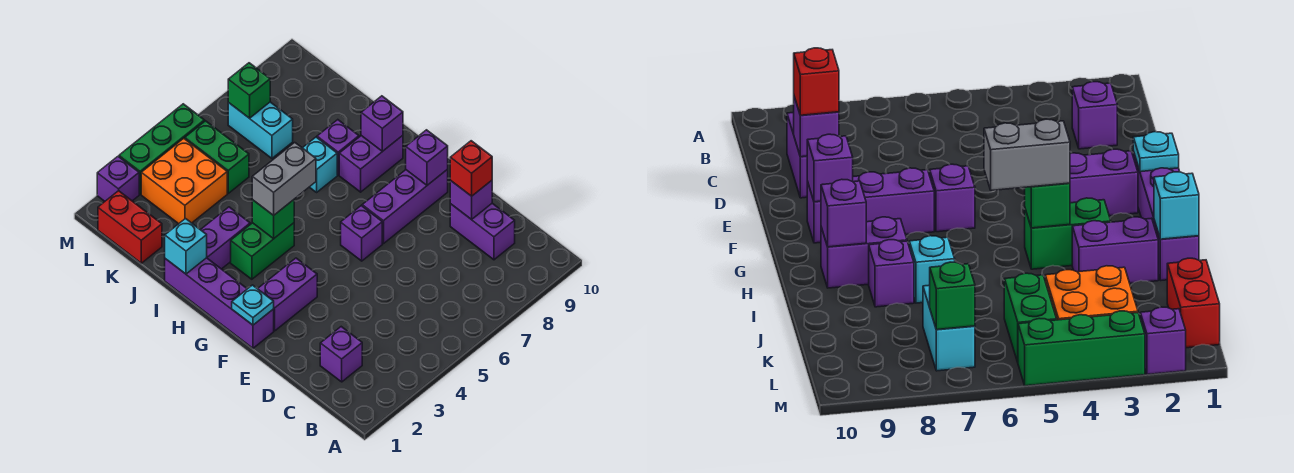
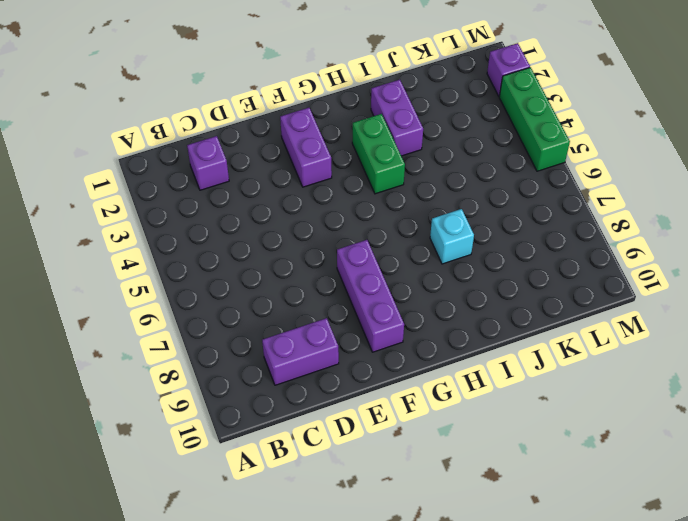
none -> purple 1x4 brick [165,258,274,348]
none -> purple 1x1 brick [341,206,382,261]
none -> purple 1x2 brick [339,136,403,192]

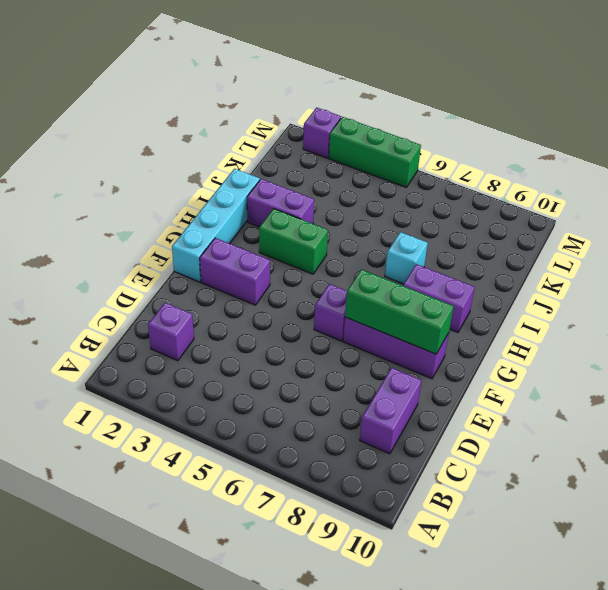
cyan 1x4 brick [172,169,260,282] -> purple 1x4 brick [165,258,274,348]
green 1x3 brick [345,269,453,354] -> purple 1x1 brick [406,130,448,185]
none -> purple 1x1 brick [317,120,359,175]
none -> red 1x2 brick [98,191,162,263]
none -> orange 2x2 brick [141,138,227,224]

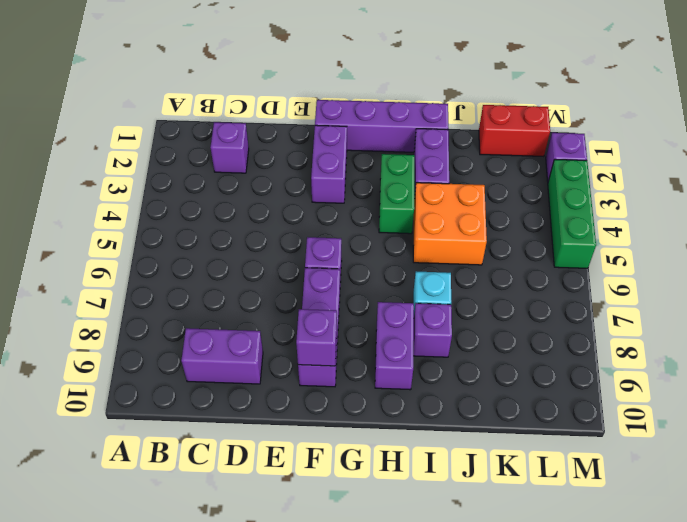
orange 2x2 brick [413,183,487,265] -> orange 2x2 brick moved to [141,138,227,224]
none -> green 1x2 brick [185,121,249,193]
none -> cyan 1x2 brick [228,102,293,158]
none -> purple 1x1 brick [450,180,492,220]

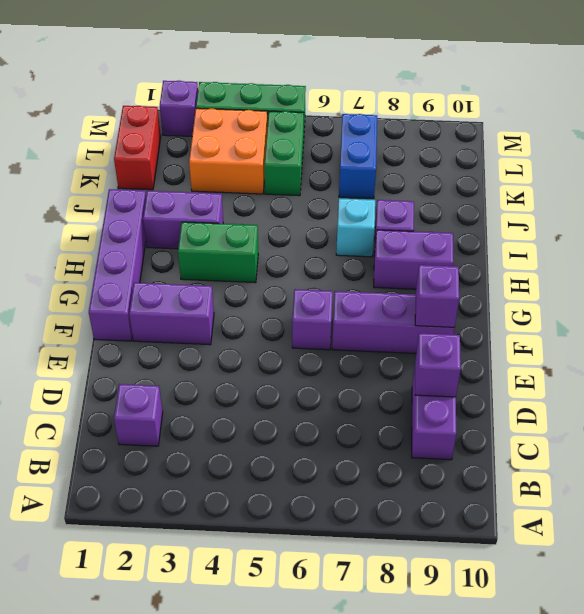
blue 1x2 brick [339,114,377,199] -> cyan 1x2 brick [228,102,293,158]
none -> cyan 1x1 plate [232,285,274,325]
none -> green 1x1 brick [252,200,294,239]
none -> purple 1x1 brick [361,96,403,152]

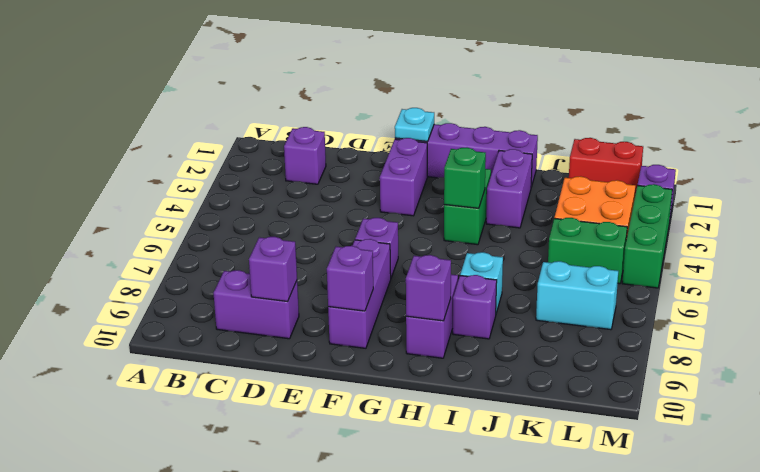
none -> cyan 1x1 brick [165,219,207,274]
none -> green 1x1 brick [228,63,270,118]
none -> red 1x1 brick [450,141,492,196]

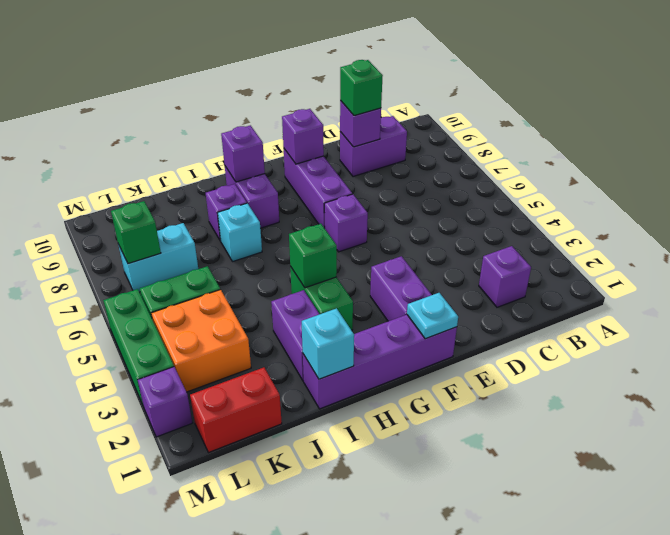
green 1x1 brick [340,60,383,116] -> red 1x1 brick [450,141,492,196]
none -> grey 1x2 brick [252,143,316,216]

